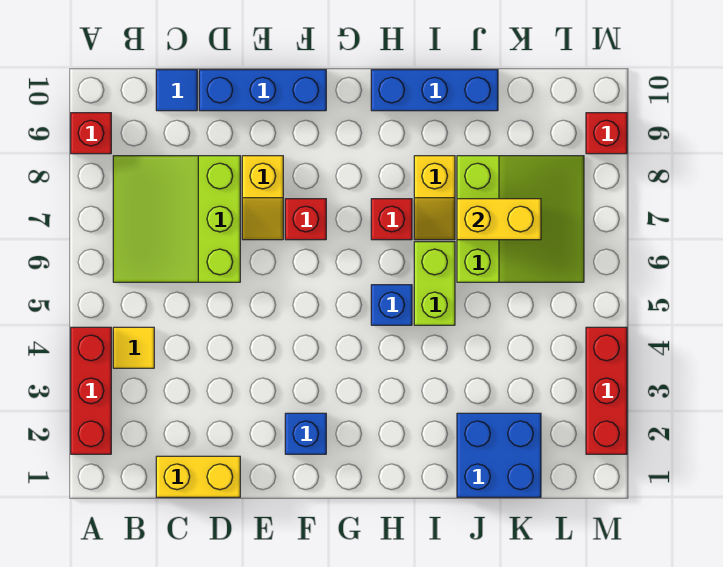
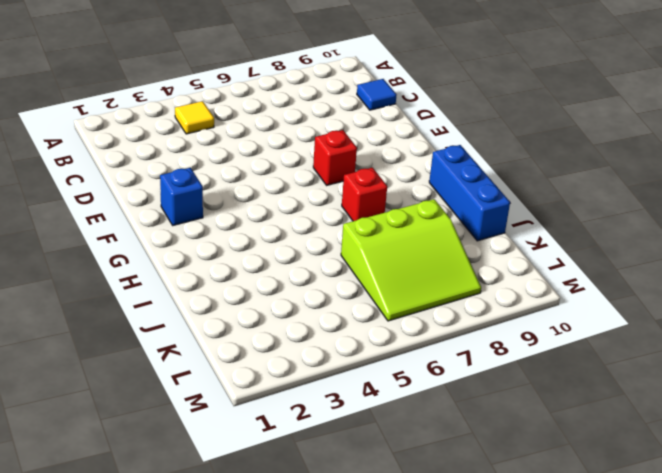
none -> red 1x3 brick [71,327,111,454]
none -> red 1x1 brick [71,113,111,154]
none -> lime 3x3 slope [113,156,240,282]

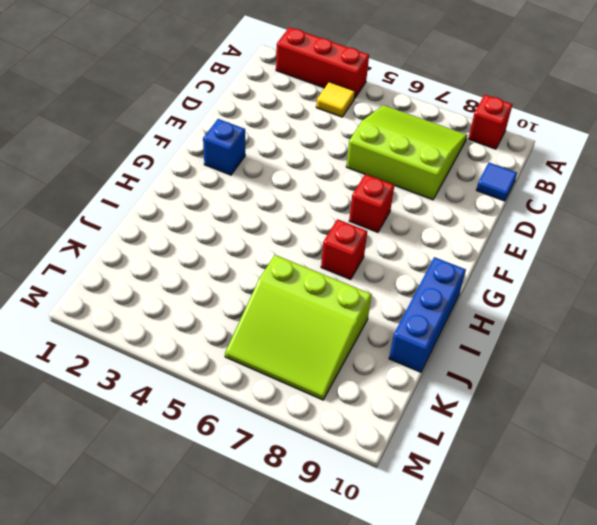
none -> yellow 1x2 brick [156,456,240,497]
none -> blue 1x3 brick [199,70,326,111]
none -> yellow 1x2 slope [242,156,283,240]

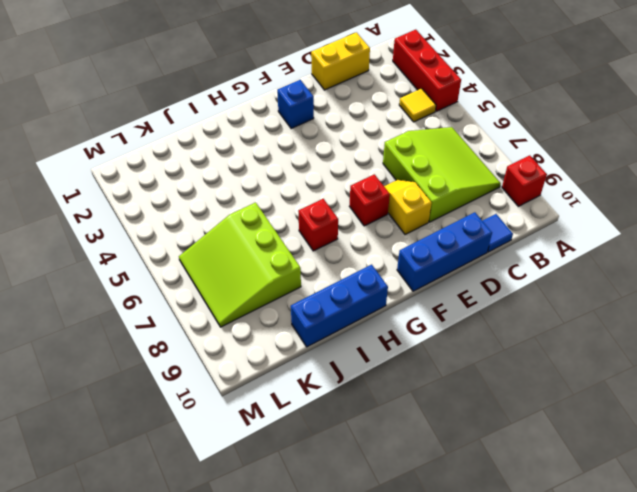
none -> blue 1x1 brick [371,285,412,325]
none -> lime 1x2 brick [414,242,455,325]
none -> yellow 1x2 slope [414,156,455,240]

